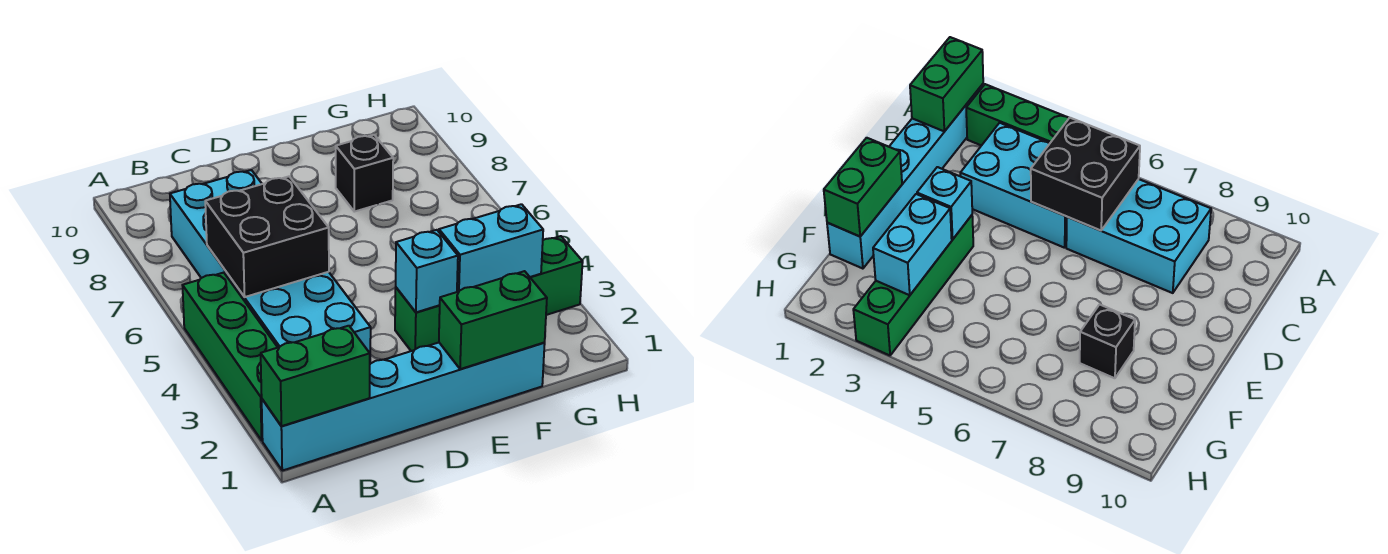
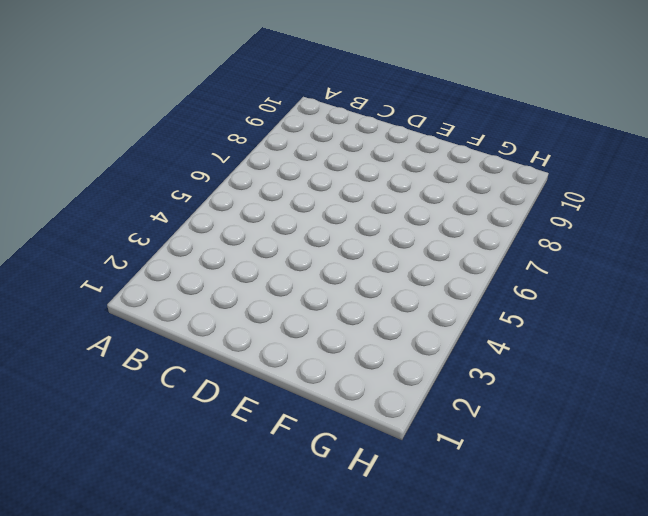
none -> cyan 1x6 brick [262,343,545,471]
none -> green 1x4 brick [182,273,278,440]

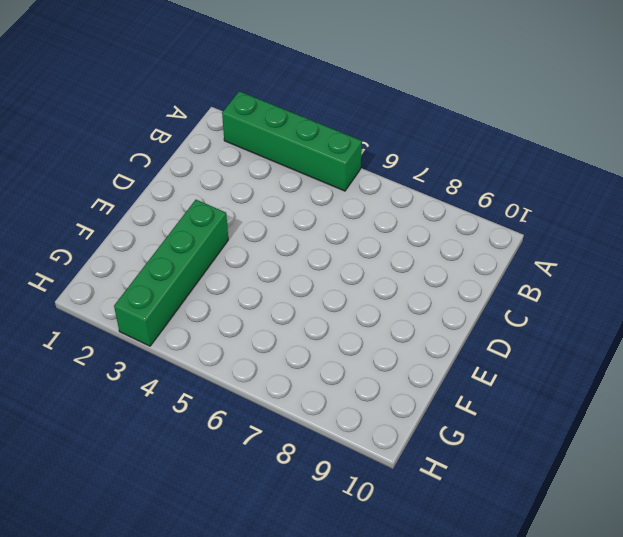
none -> cyan 1x6 brick [262,343,545,471]
none -> cyan 2x3 brick [226,272,371,353]

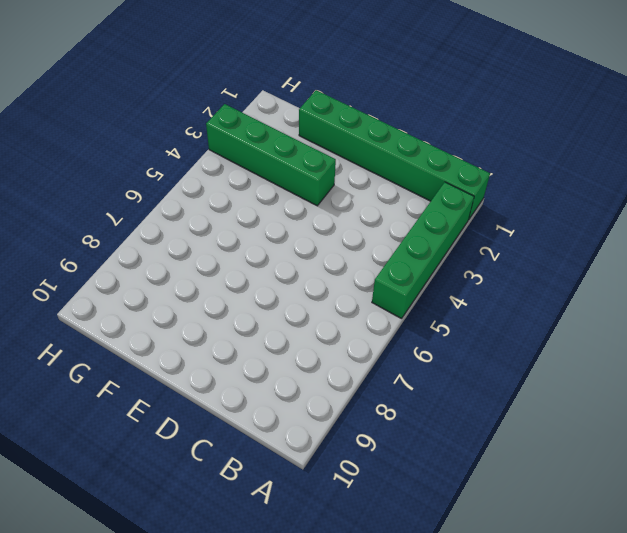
green 1x6 brick [299,90,490,220] -> cyan 1x6 brick [262,343,545,471]
none -> cyan 2x3 brick [226,272,371,353]
none -> cyan 2x3 brick [170,170,262,278]

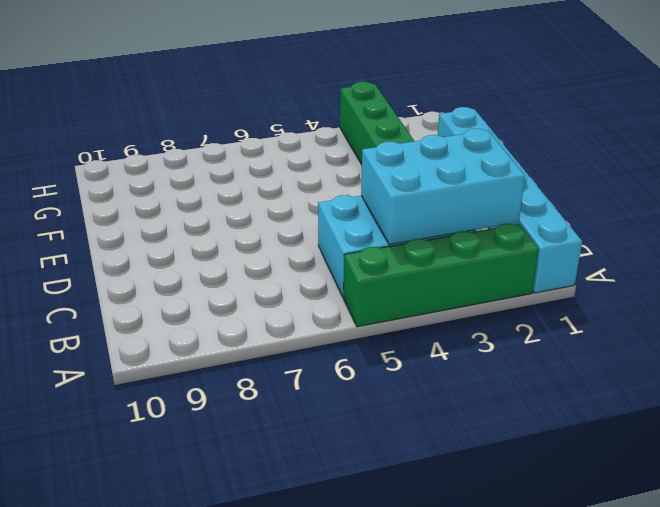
cyan 2x3 brick [361,129,525,244] -> cyan 2x3 brick moved to [170,170,262,278]
none -> black 1x1 brick [336,135,393,212]
none -> green 1x2 brick [261,326,370,426]

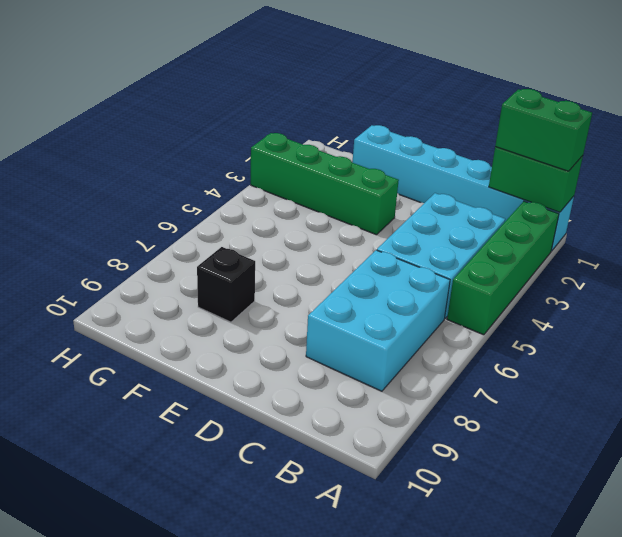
green 1x2 brick [495,89,592,171] -> green 1x2 brick moved to [439,271,547,369]
none -> black 2x2 brick [205,177,329,297]
none -> cyan 1x1 brick [396,230,458,312]

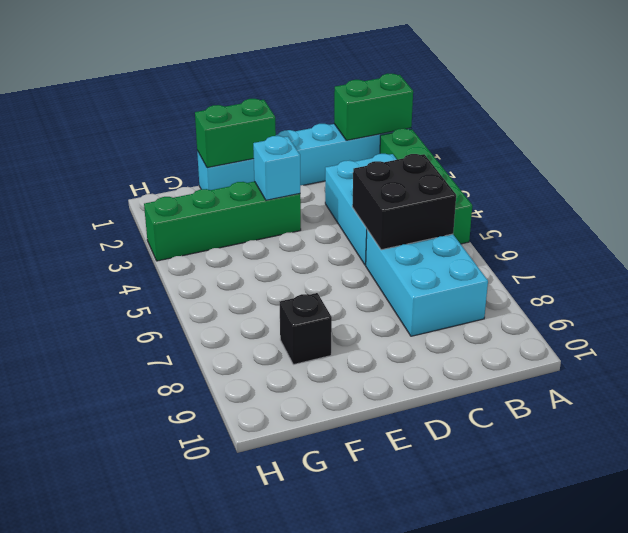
none -> cyan 1x2 brick [439,204,543,292]

